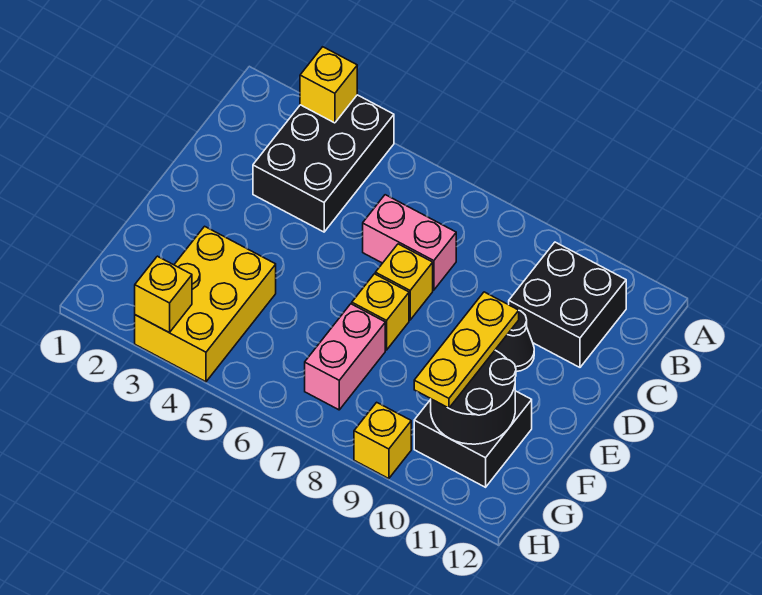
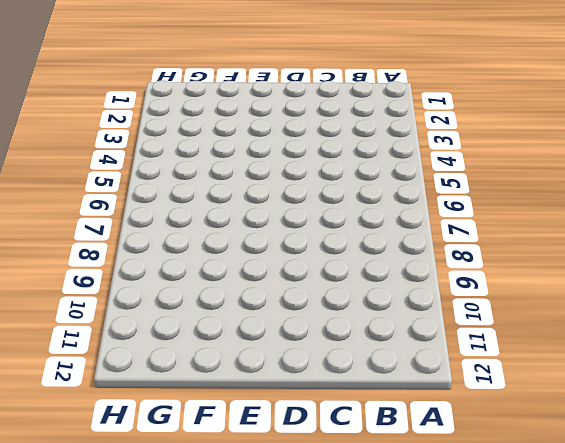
none -> black 2x3 brick [253,95,394,232]
none -> black 2x2 brick [509,242,626,367]
none -> pink 1x2 brick [363,195,456,290]

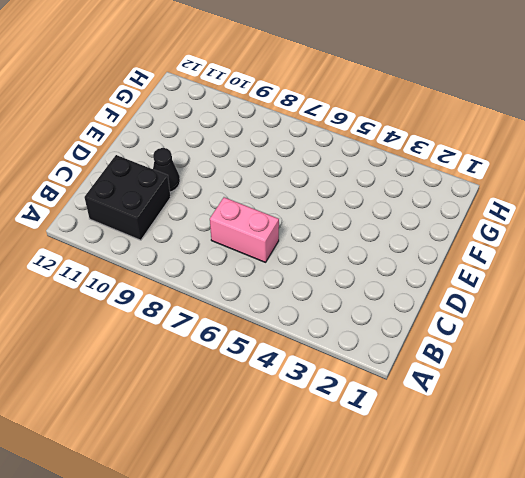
none -> black 2x3 brick [253,95,394,232]
none -> yellow 1x1 brick [375,244,433,320]
none -> yellow 1x1 brick [352,274,409,350]

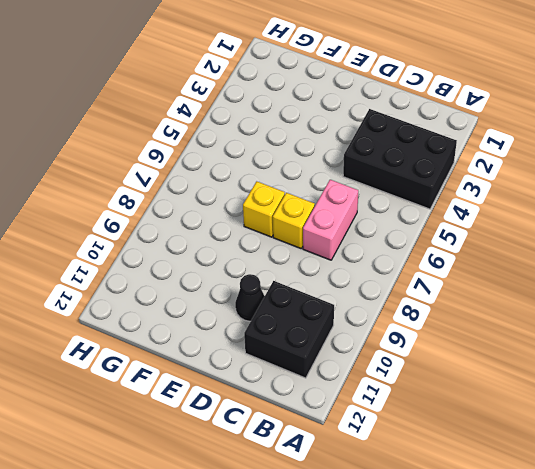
none -> yellow 2x3 brick [135,226,276,382]
none -> pink 1x2 brick [305,304,385,410]
none -> black 2x2 brick [414,391,532,487]

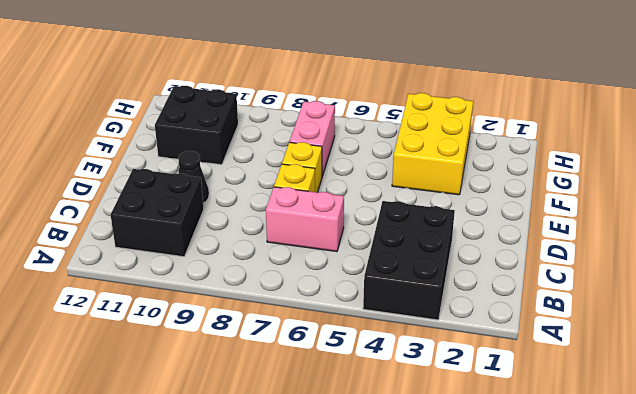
none -> yellow 1x1 brick [354,402,411,479]
none -> yellow 1x1 brick [300,47,357,123]
none -> black 2x2 round brick [431,350,516,444]

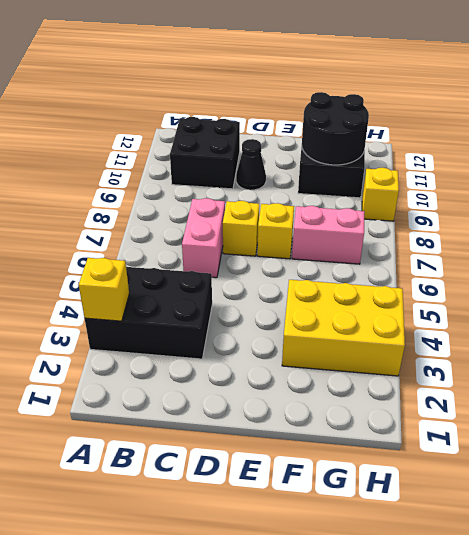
none -> yellow 1x1 brick [135,256,192,333]
none -> yellow 1x3 plate [414,292,519,408]

